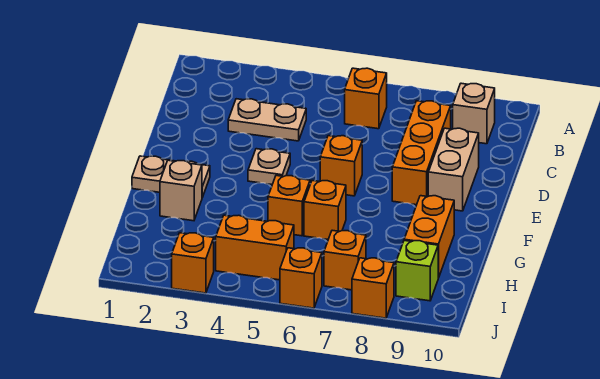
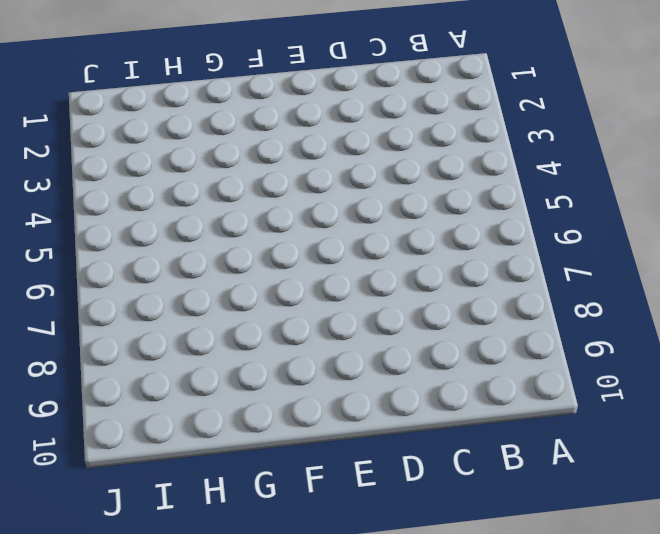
none -> orange 1x1 brick [345,68,387,129]
none -> tan 1x1 brick [453,83,495,144]
none -> tan 1x2 plate [228,99,306,141]

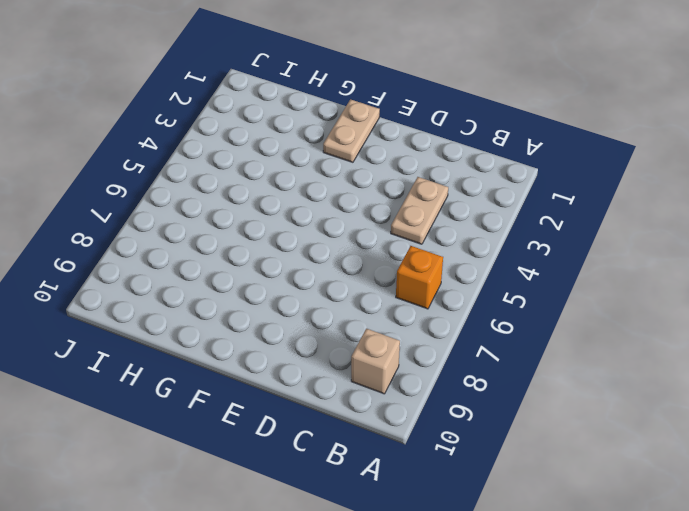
none -> orange 1x3 brick [392,101,451,205]
none -> tan 1x2 brick [428,128,479,211]
none -> tan 1x1 plate [248,149,290,184]

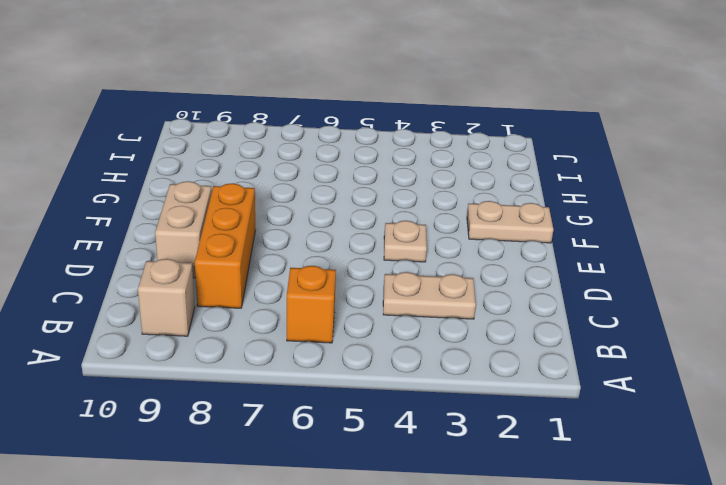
none -> orange 1x1 brick [320,136,362,196]
none -> tan 1x1 brick [160,160,202,221]
none -> orange 1x1 brick [268,176,310,236]

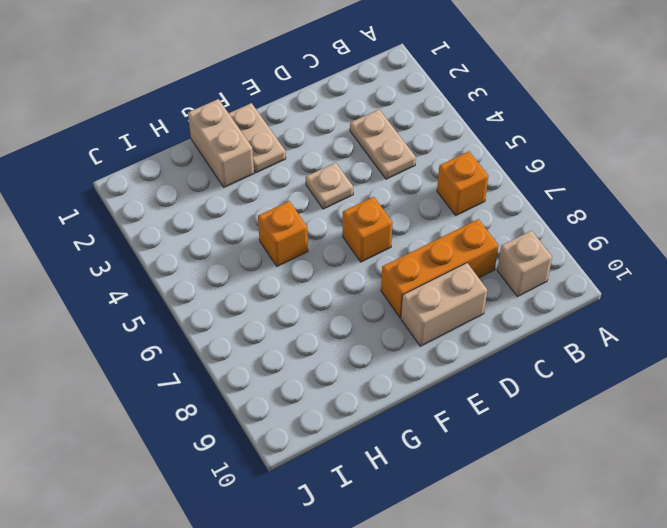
tan 1x2 brick [188,99,254,187] -> tan 1x1 brick [160,160,202,221]
none -> orange 1x1 brick [304,181,346,239]
none -> orange 1x2 brick [404,196,454,278]
none -> orange 1x2 brick [216,215,294,280]

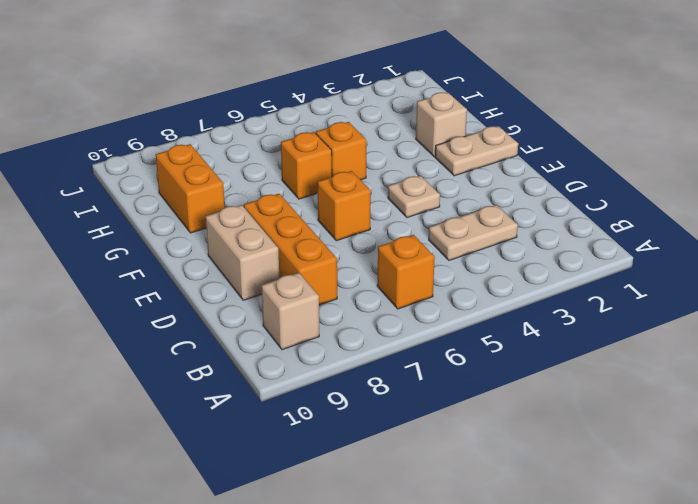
none -> orange 1x2 brick [216,215,294,280]
none -> orange 1x1 brick [324,230,366,290]
none -> lime 1x1 brick [396,241,438,301]

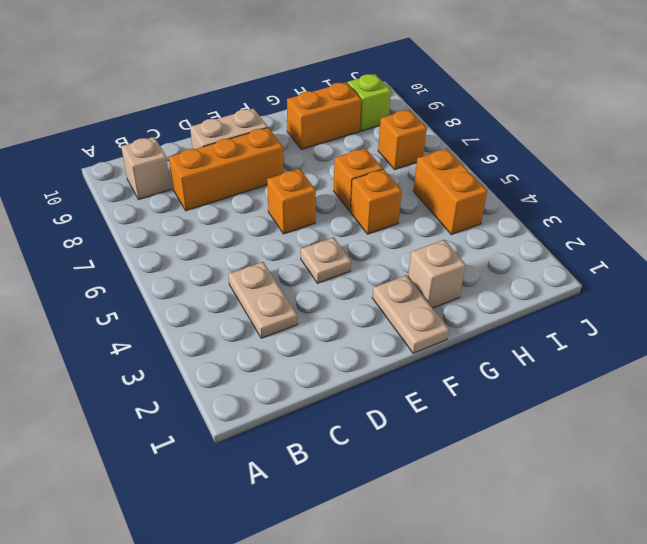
none -> orange 1x1 brick [345,68,387,129]
none -> orange 1x1 brick [172,233,214,293]
none -> orange 1x1 brick [280,248,322,308]

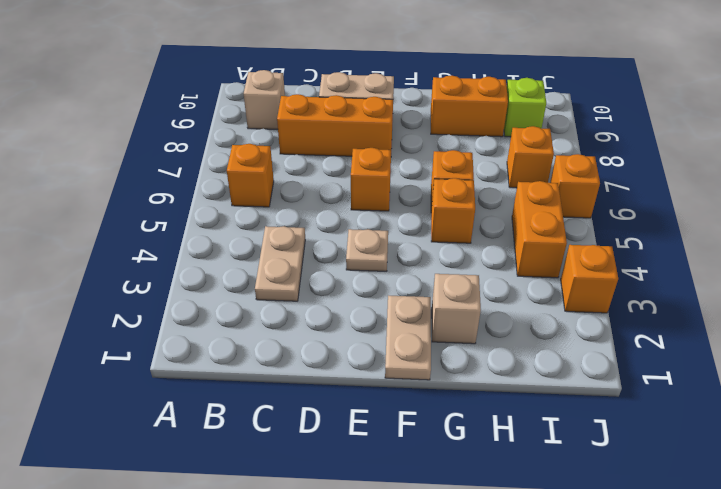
none -> orange 1x1 brick [352,258,394,318]

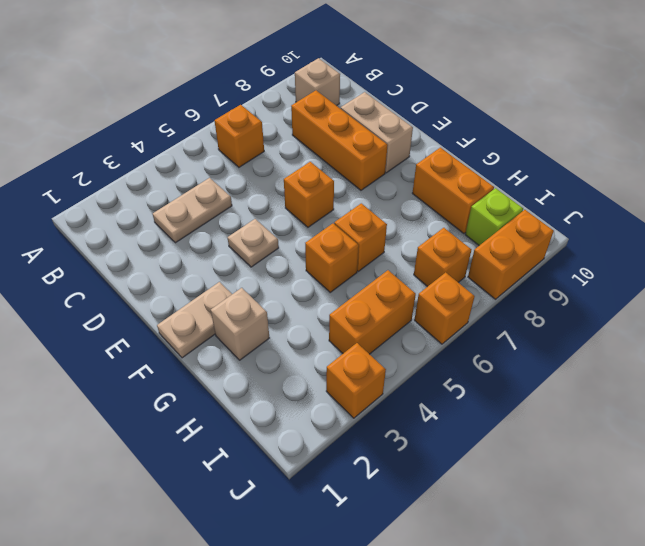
orange 1x2 brick [468,210,554,299] -> orange 1x1 brick [352,258,394,318]

